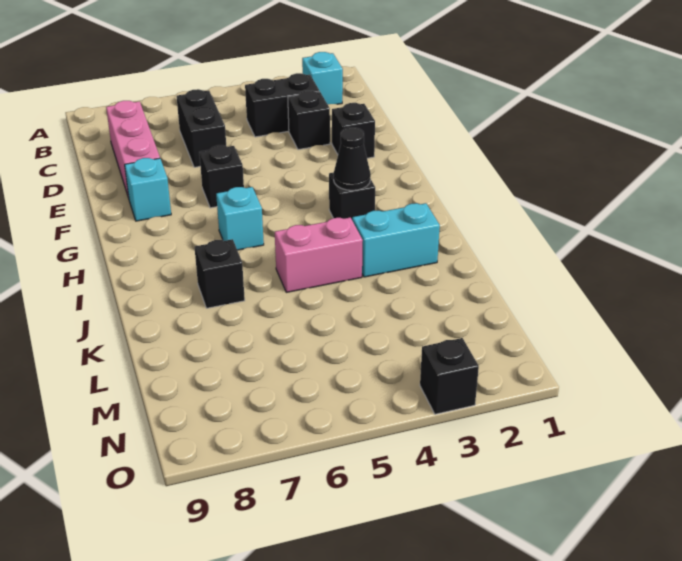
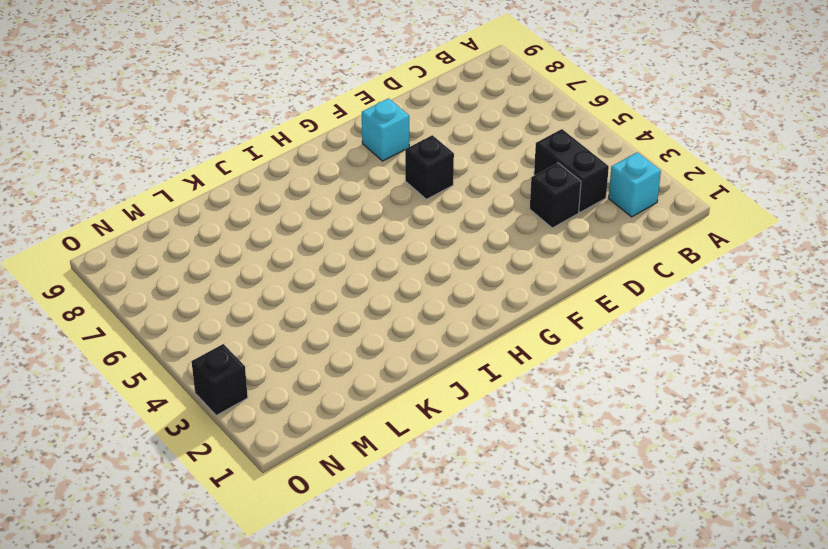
none -> black 1x2 brick [177,89,226,167]
none -> pink 1x3 brick [106,101,160,198]
none -> black 1x1 brick [332,103,375,158]

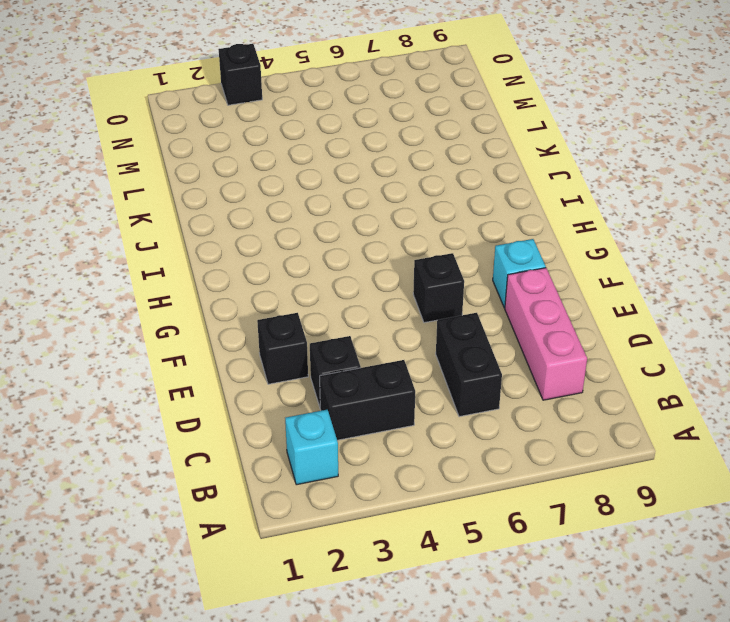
none -> black 1x1 brick [329,172,375,219]
none -> cyan 1x1 brick [216,187,264,250]
none -> cyan 1x2 brick [352,203,440,277]

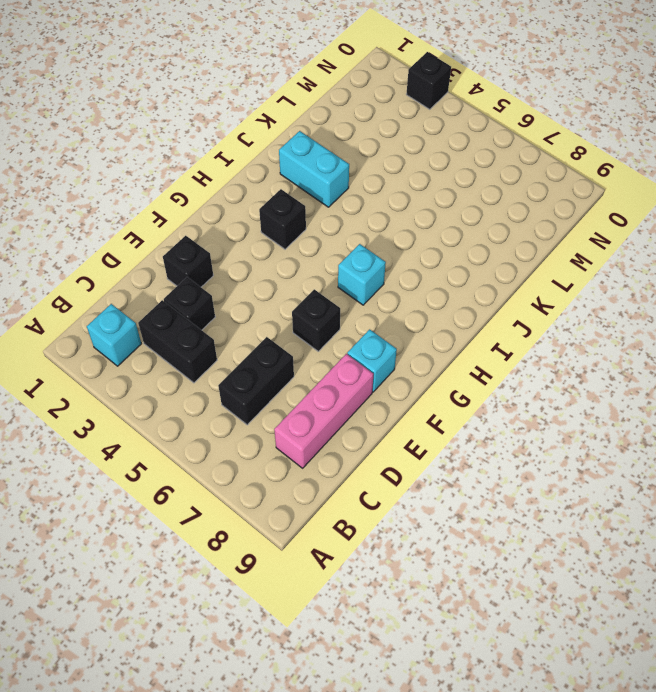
none -> pink 1x2 brick [275,217,363,292]
none -> black 1x1 brick [195,239,245,308]
none -> black 1x1 cone [334,128,371,190]

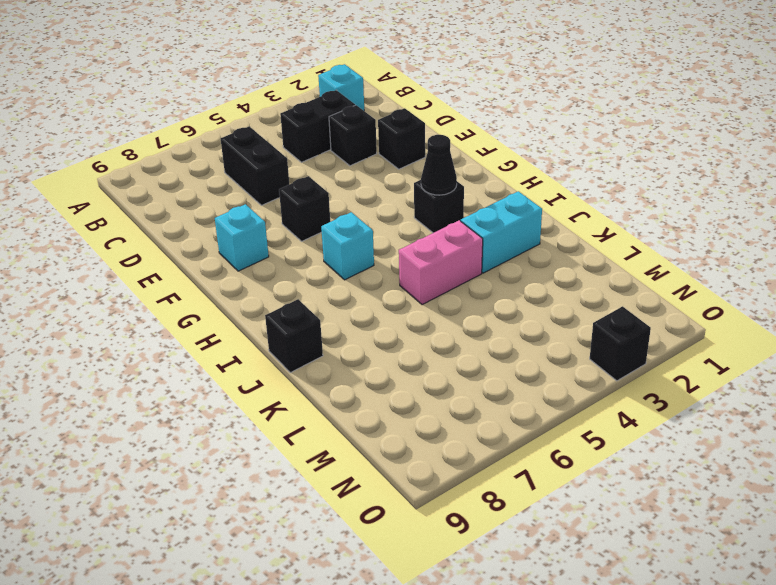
black 1x1 brick [265,299,323,373] -> black 1x1 brick moved to [195,239,245,308]
none -> pink 1x3 brick [106,101,160,198]

